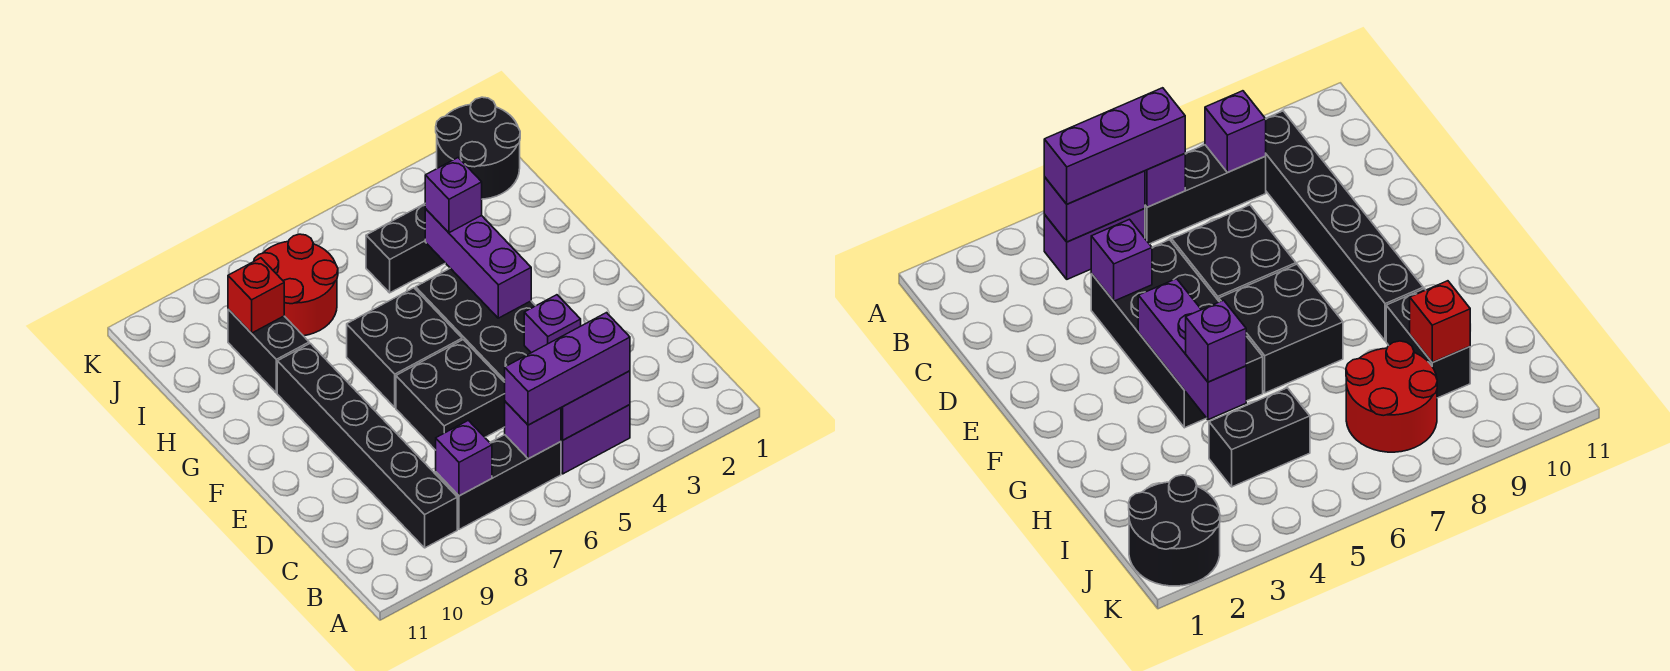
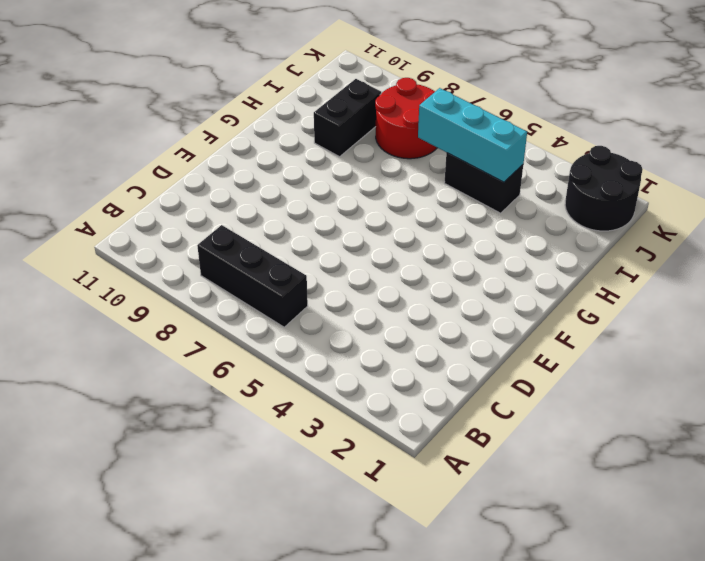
cyan 1x3 brick [418,88,527,182] -> none
none -> purple 1x2 brick [561,405,630,474]
none -> black 1x6 brick [277,343,457,548]
none -> black 2x4 brick [416,268,535,382]

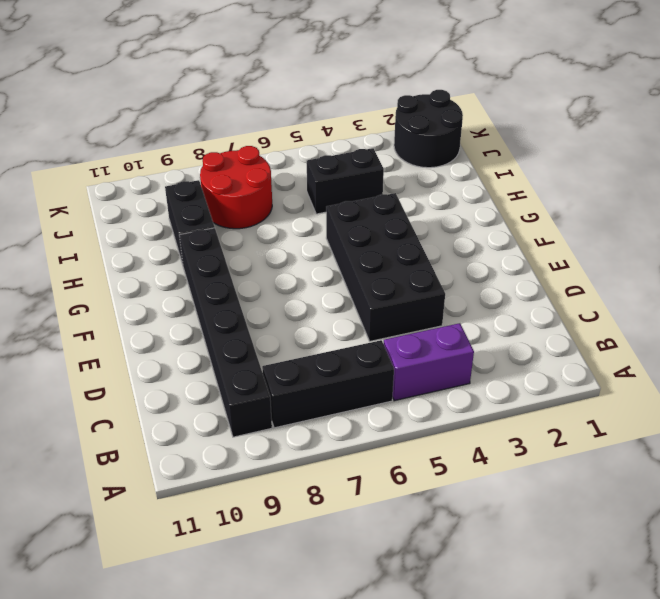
none -> black 2x2 brick [396,340,505,450]
none -> black 2x2 brick [347,288,462,407]
none -> purple 1x2 brick [561,371,630,440]

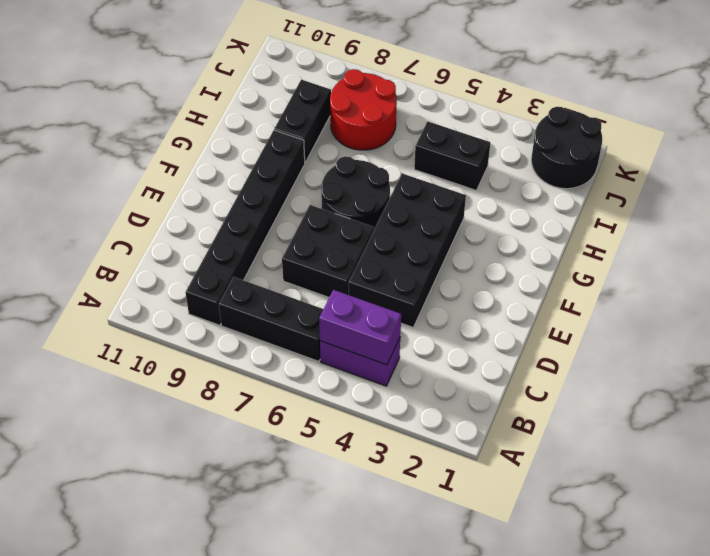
black 2x2 round brick [321,156,390,229] -> black 2x2 brick [347,288,462,407]
none -> purple 1x1 brick [505,402,561,459]
none -> purple 1x1 brick [436,420,492,496]
none -> purple 1x1 brick [524,295,581,353]

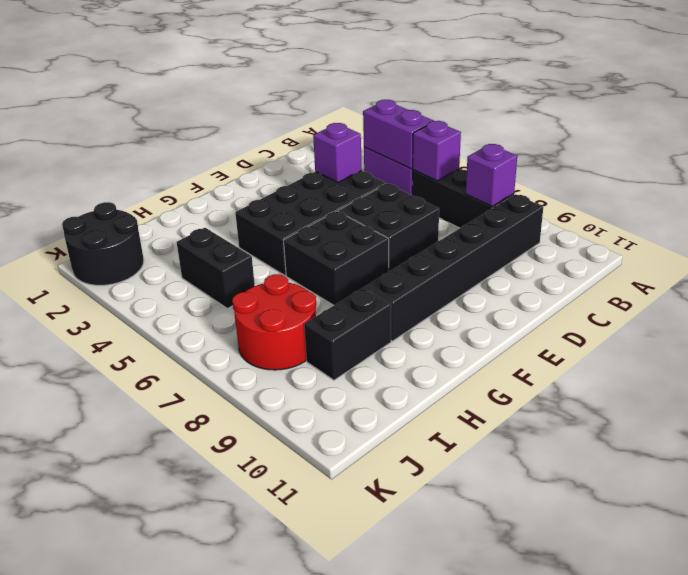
none -> purple 1x3 brick [425,209,531,318]
none -> red 1x1 brick [228,258,284,333]
none -> purple 1x3 brick [505,313,630,425]

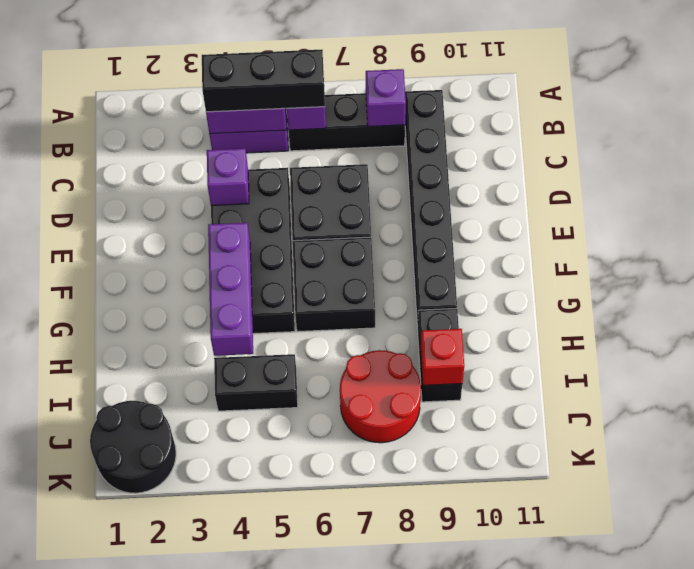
black 1x3 brick [202,49,325,112] -> purple 1x3 brick [505,313,630,425]
none -> purple 1x1 brick [425,158,482,233]

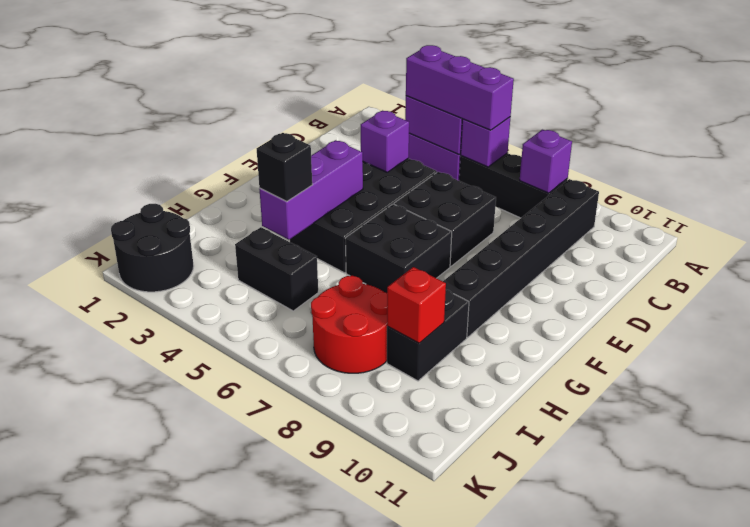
black 1x1 brick [257,133,312,202] -> purple 1x1 brick [425,158,482,233]

